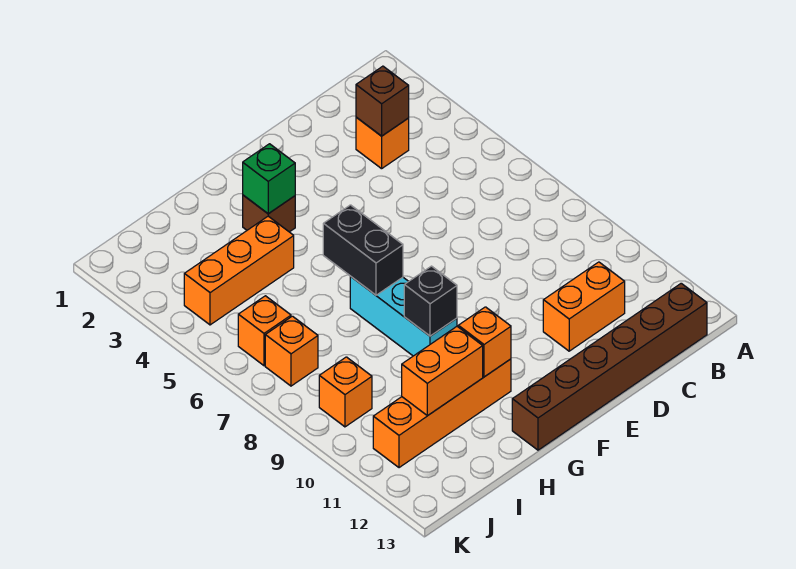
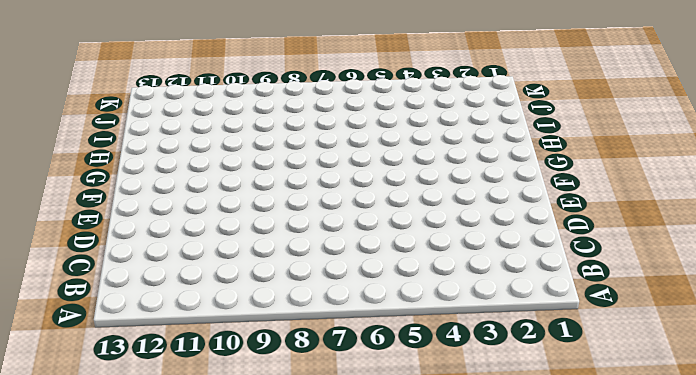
none -> brown 1x6 brick [512,283,707,450]
none -> orange 1x1 brick [356,117,409,169]
none -> orange 1x2 brick [543,262,625,351]

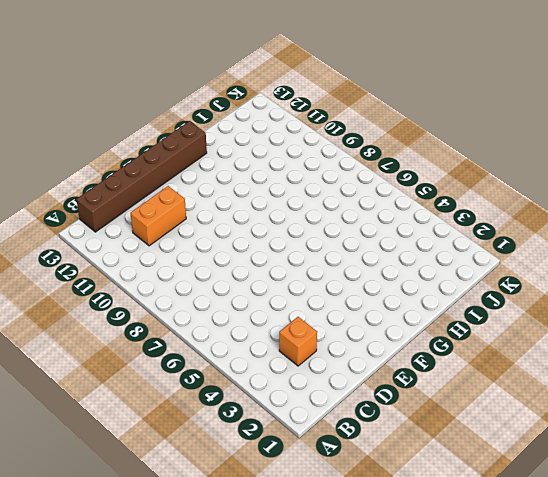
none -> brown 1x1 brick [243,195,295,232]
none -> cyan 1x3 brick [350,277,457,356]
none -> orange 1x4 brick [373,359,511,468]

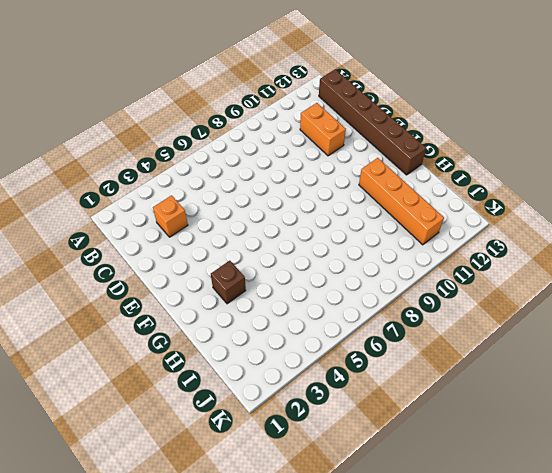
none -> cyan 1x3 brick [350,277,457,356]
none -> orange 1x3 brick [184,216,294,325]
none -> orange 1x1 brick [238,296,291,366]

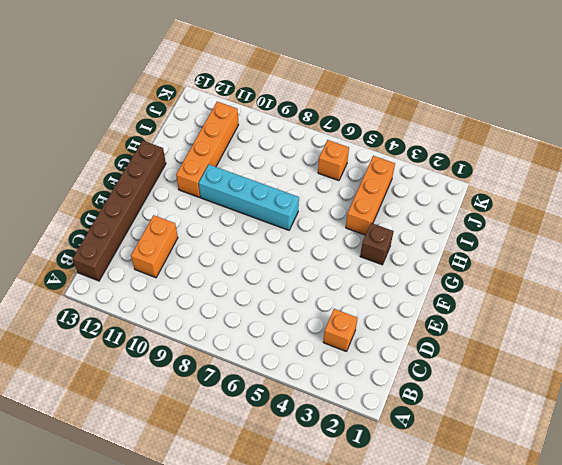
cyan 1x4 brick [199,165,299,230] -> cyan 1x3 brick [350,277,457,356]
none -> orange 1x1 brick [265,316,318,386]
none -> orange 1x1 brick [319,357,372,427]
none -> brown 1x1 brick [356,66,409,136]

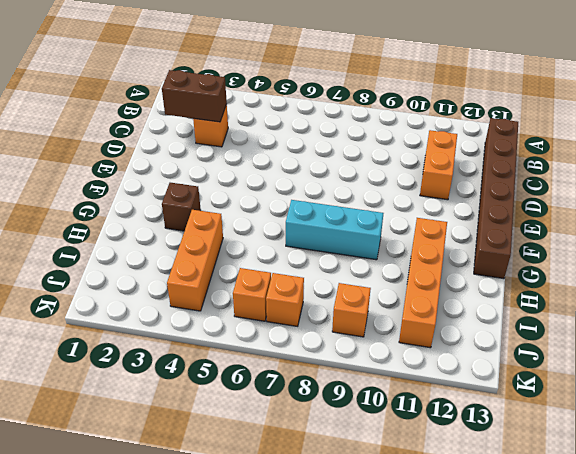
brown 1x2 brick [162,70,227,122] -> brown 1x1 brick [356,66,409,136]
none -> green 1x1 brick [243,144,295,214]
none -> black 1x2 brick [323,205,403,295]
none -> black 1x1 brick [404,266,457,336]

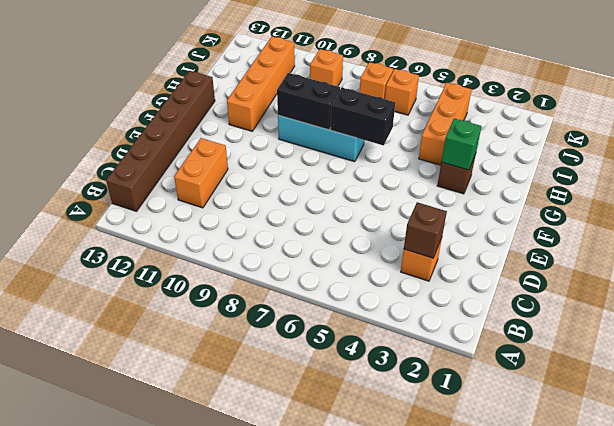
black 1x2 brick [277,73,340,130] -> black 1x1 brick [404,266,457,336]
none -> orange 1x1 brick [458,307,511,377]
none -> orange 1x2 brick [402,327,483,416]

